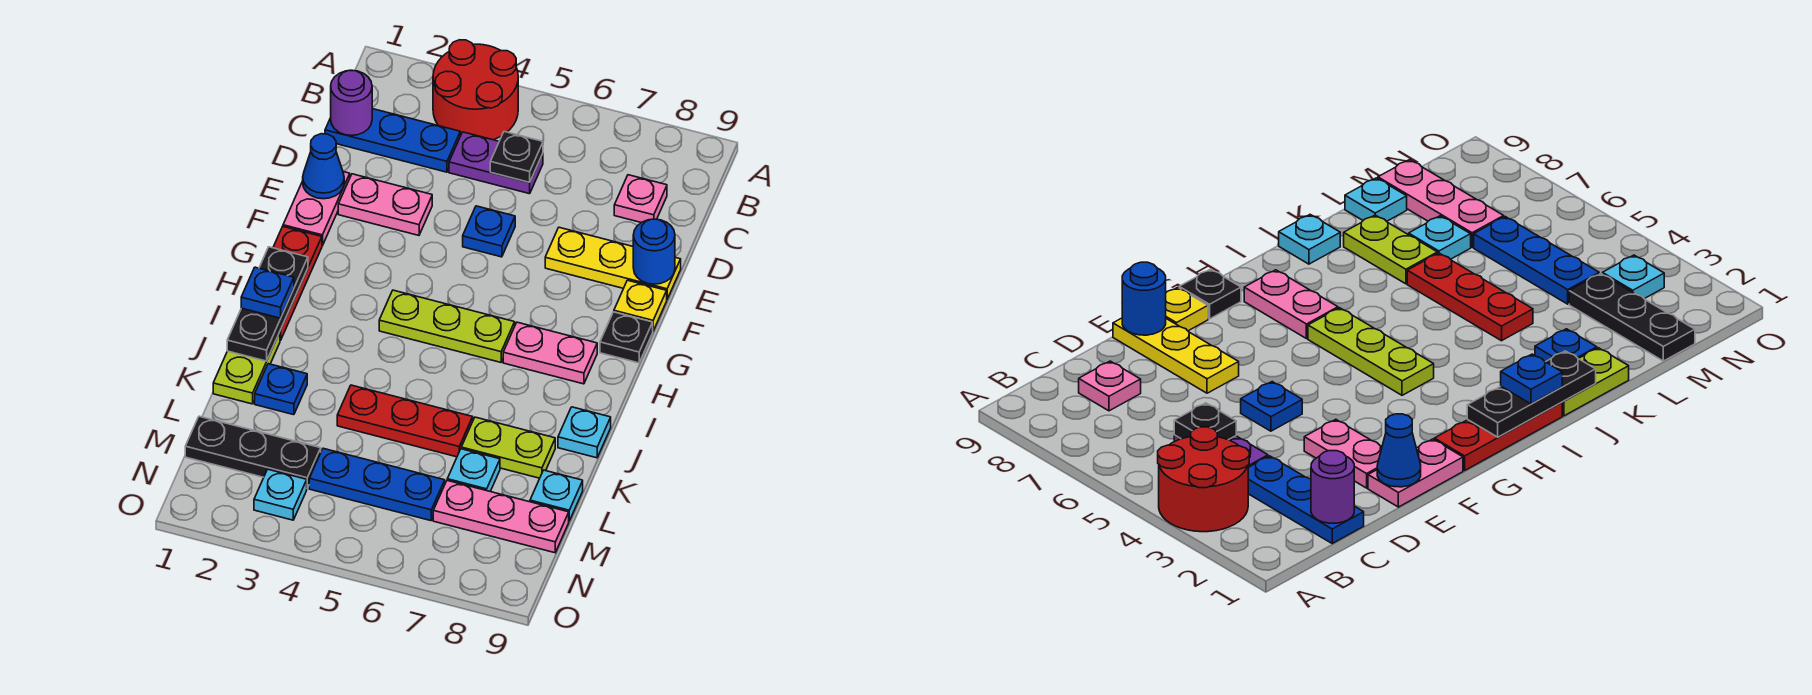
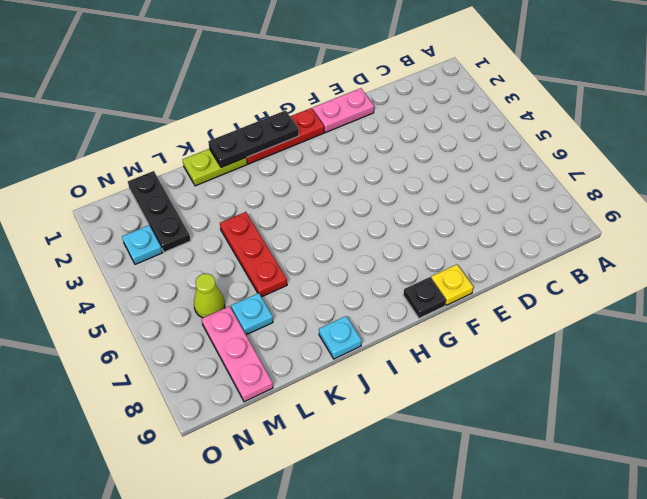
lime 1x1 cone [194,274,225,318] -> blue 1x3 plate [309,448,445,521]
none -> red 2x2 round brick [433,40,518,140]
none -> blue 1x3 plate [325,109,460,172]
none -> purple 1x2 plate [449,132,543,194]
none -> pink 1x1 plate [614,175,667,223]

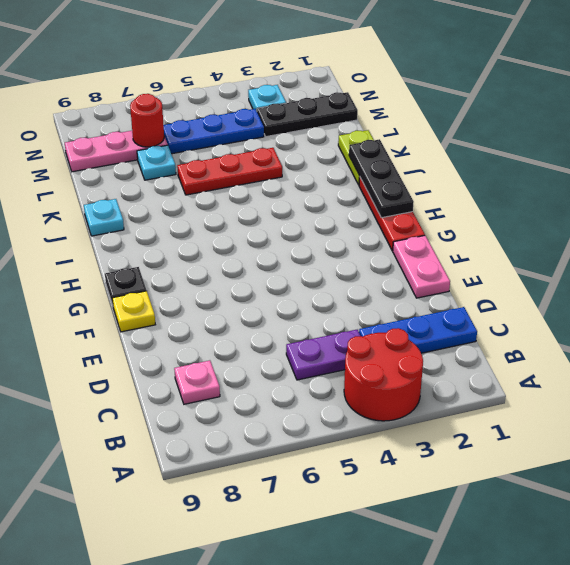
red 1x1 round brick [130,94,164,147] -> none
none -> pink 1x2 plate [338,174,432,235]
none -> blue 1x1 plate [463,206,515,257]
none -> yellow 1x3 plate [545,227,681,299]
none -> lime 1x3 plate [379,290,515,362]

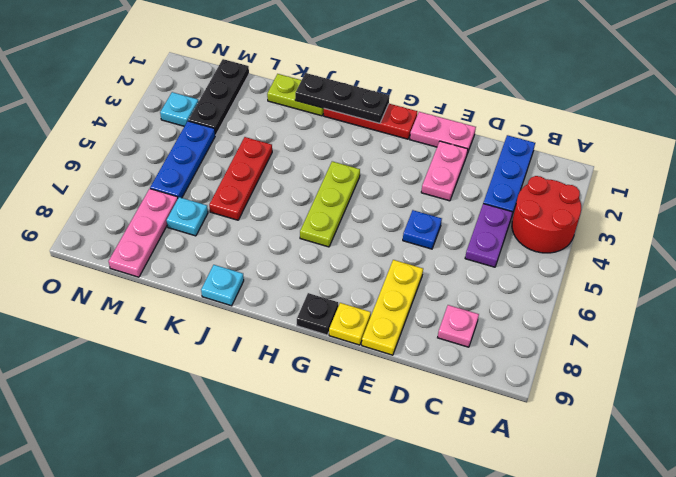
none -> pink 1x2 plate [503,322,597,384]
none -> blue 1x1 plate [255,364,307,415]
none -> lime 1x2 plate [461,417,555,478]
none -> cyan 1x1 plate [530,470,583,521]

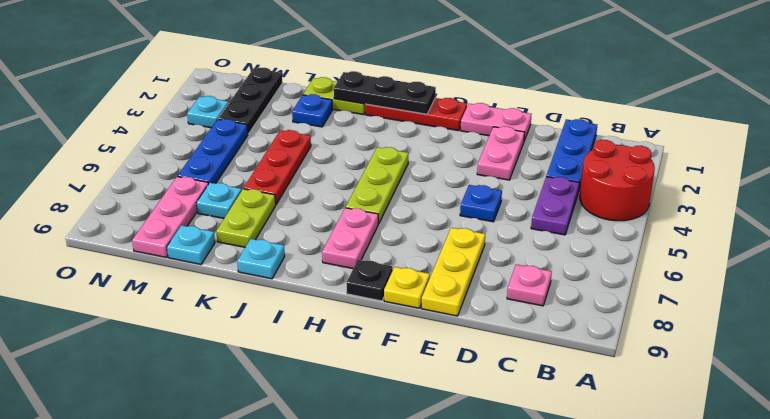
none -> purple 1x1 round brick [331,70,372,135]
none -> black 1x1 plate [490,132,543,182]
none -> blue 1x1 cone [303,134,344,199]
none -> blue 1x1 round brick [633,219,675,284]

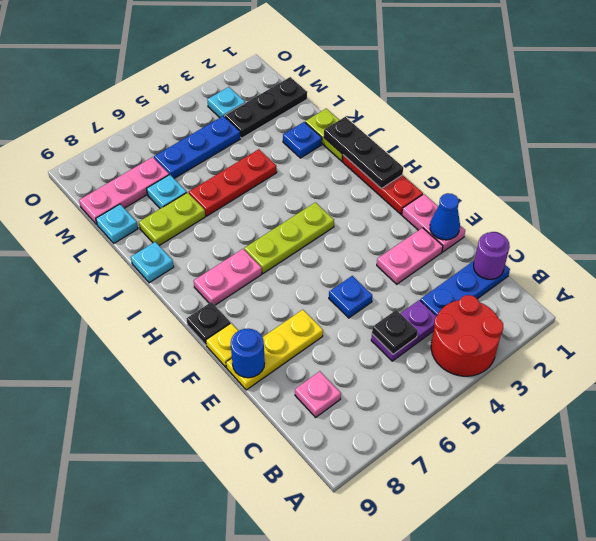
none -> blue 1x1 plate [241,267,294,318]

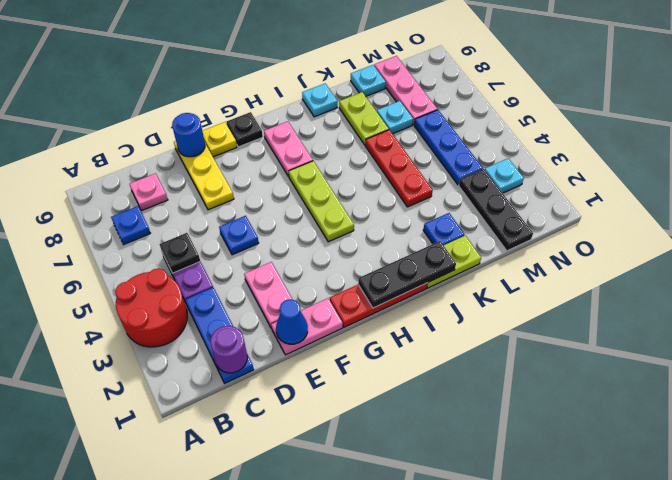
blue 1x1 plate [111,206,150,245] -> blue 1x1 plate moved to [241,267,294,318]

